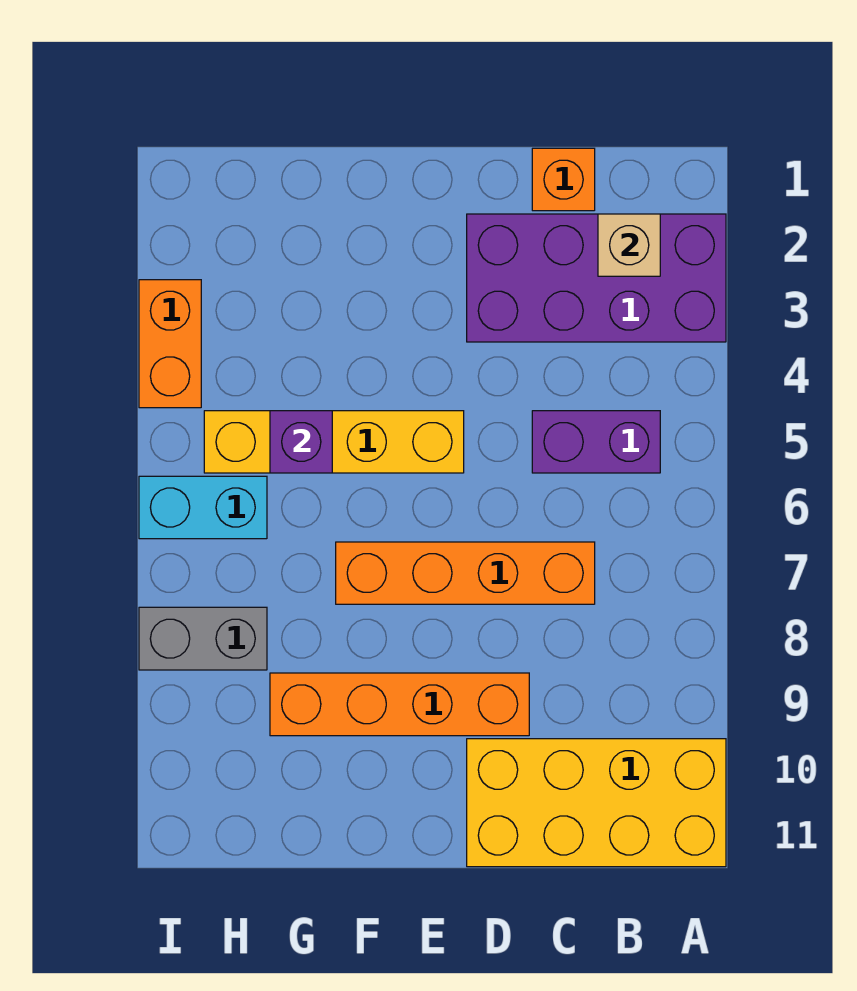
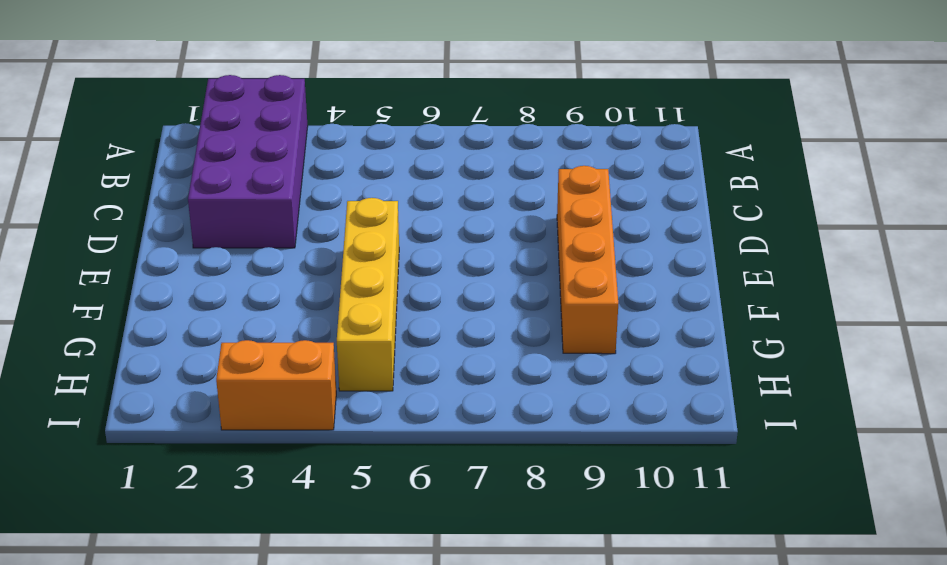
none -> yellow 2x4 brick [467,739,726,867]
none -> purple 1x2 brick [532,411,660,473]
none -> orange 1x1 brick [532,148,595,211]

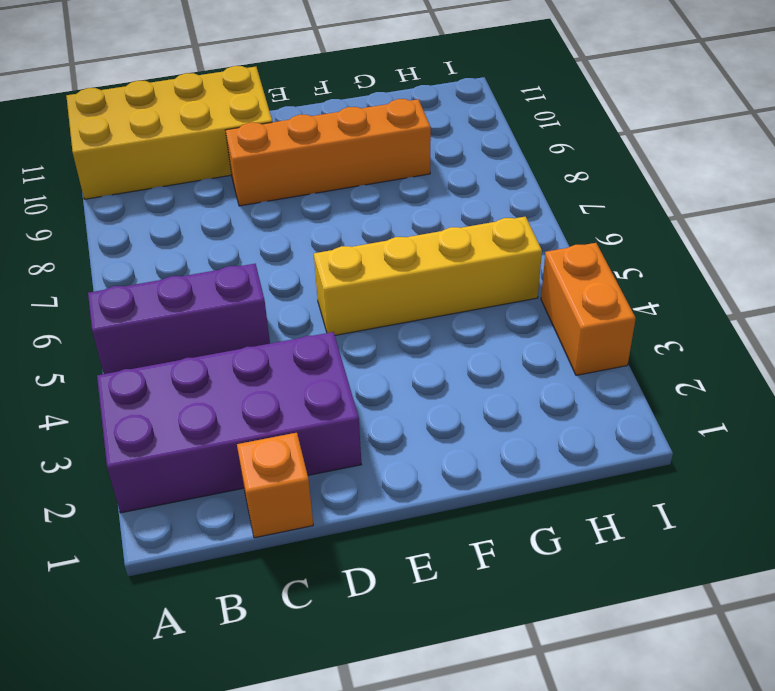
purple 1x3 brick [88,264,270,374] -> purple 1x2 brick [532,411,660,473]
none -> orange 1x4 brick [336,542,595,604]
none -> cyan 1x2 brick [139,476,267,539]
none -> grey 1x2 brick [139,607,267,670]

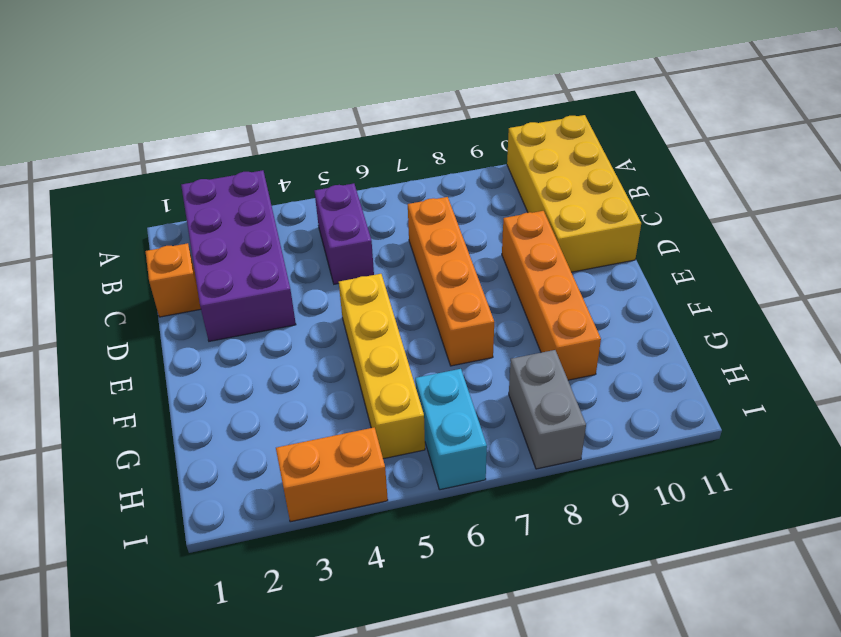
none -> tan 1x1 brick [598,214,660,276]
none -> purple 1x1 brick [270,411,332,473]

